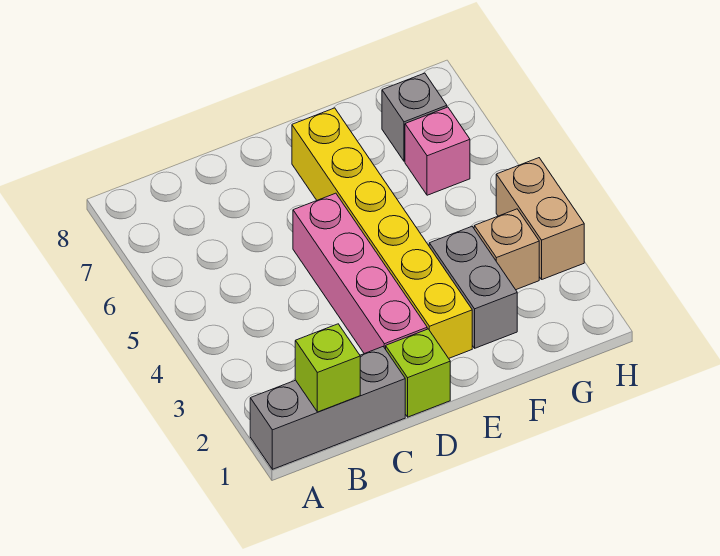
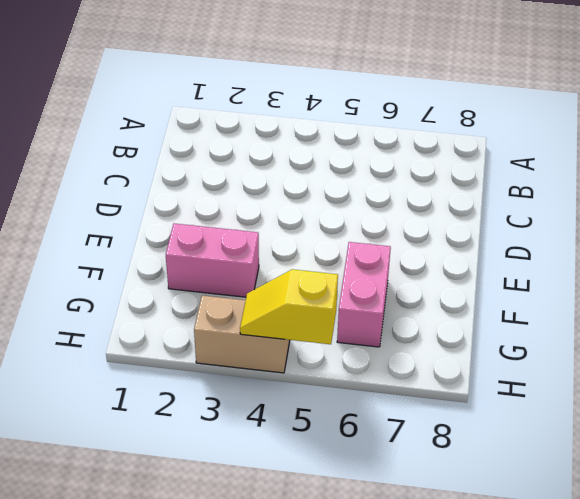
pink 1x2 brick [166,223,259,297] -> grey 1x2 brick [429,227,517,348]
pink 1x2 brick [337,242,391,347] -> pink 1x1 brick [405,107,470,195]
yellow 1x2 slope [240,269,338,344] -> none
none -> grey 1x3 brick [250,347,405,469]
none -> lime 1x1 brick [386,329,450,417]

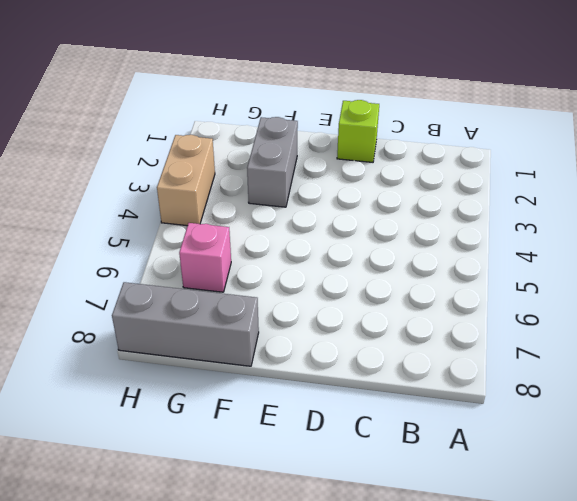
grey 1x3 brick [112,282,259,366] -> grey 1x3 brick moved to [250,347,405,469]
none -> pink 1x4 brick [293,193,427,354]
none -> yellow 1x6 brick [292,108,472,358]

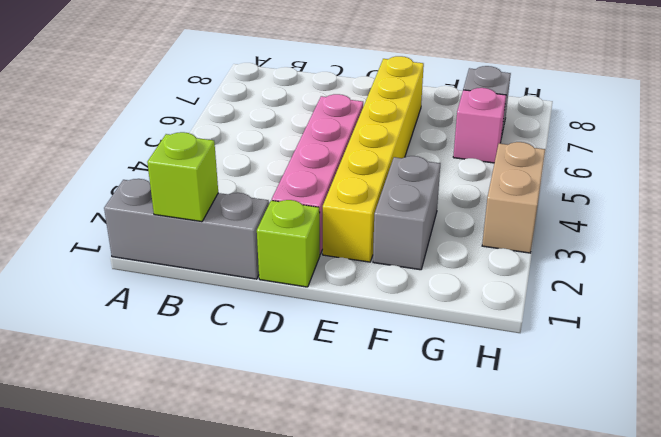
none -> tan 1x1 brick [474,209,539,290]

